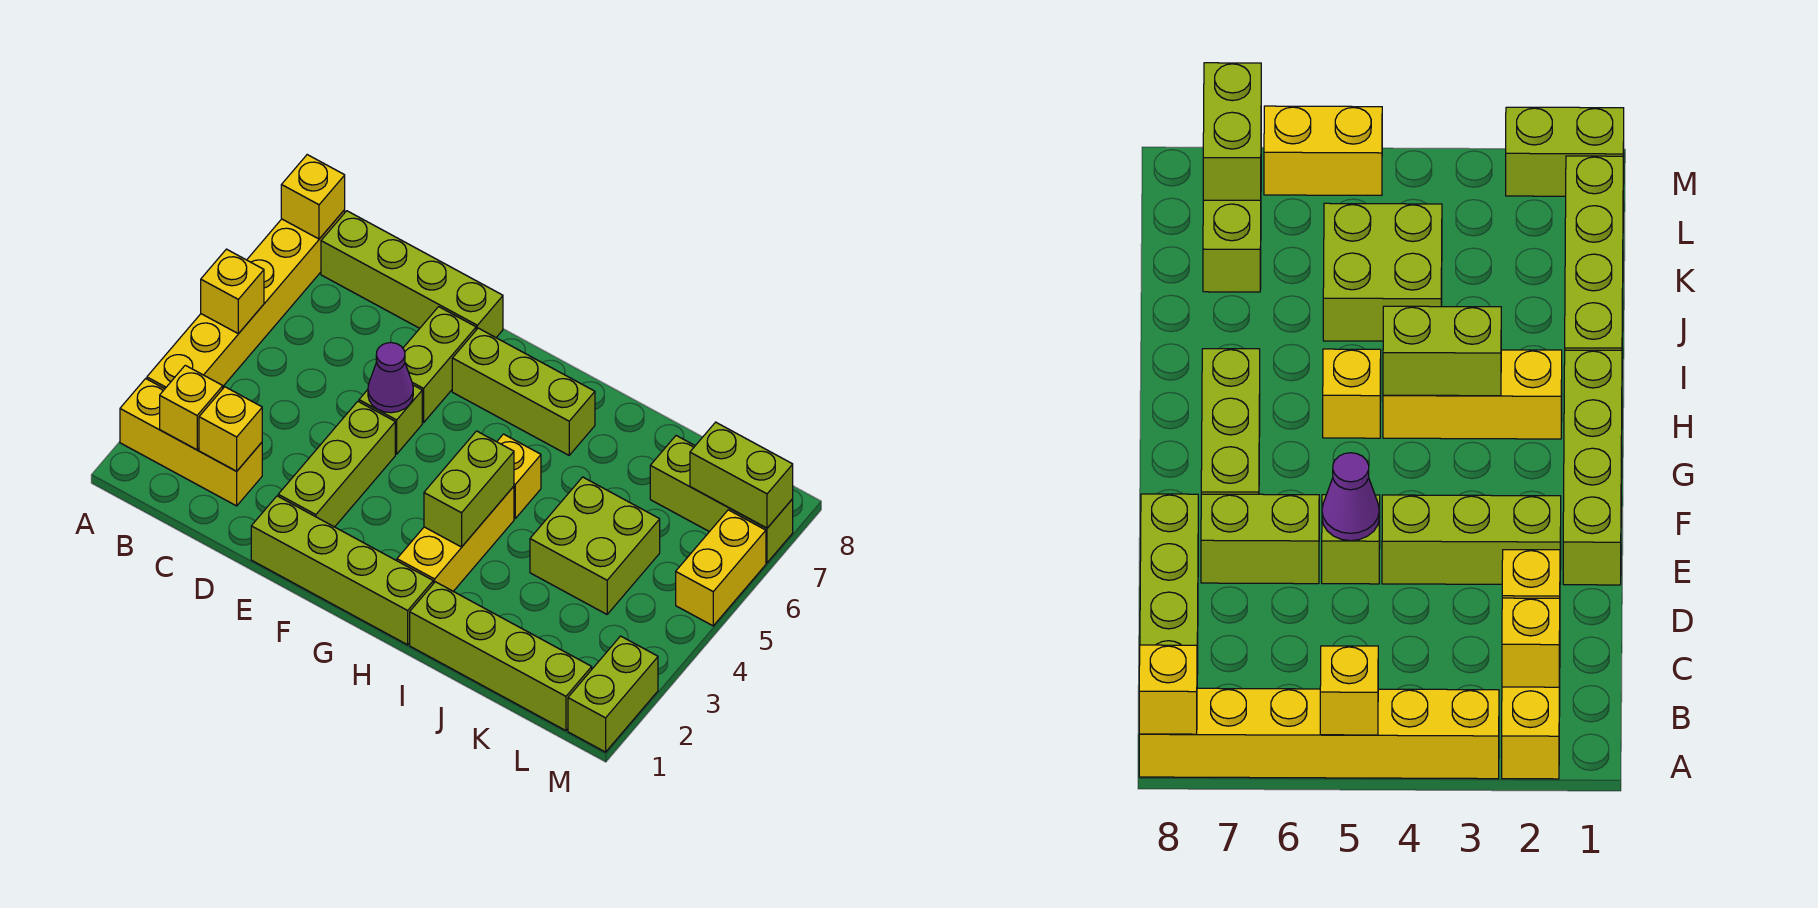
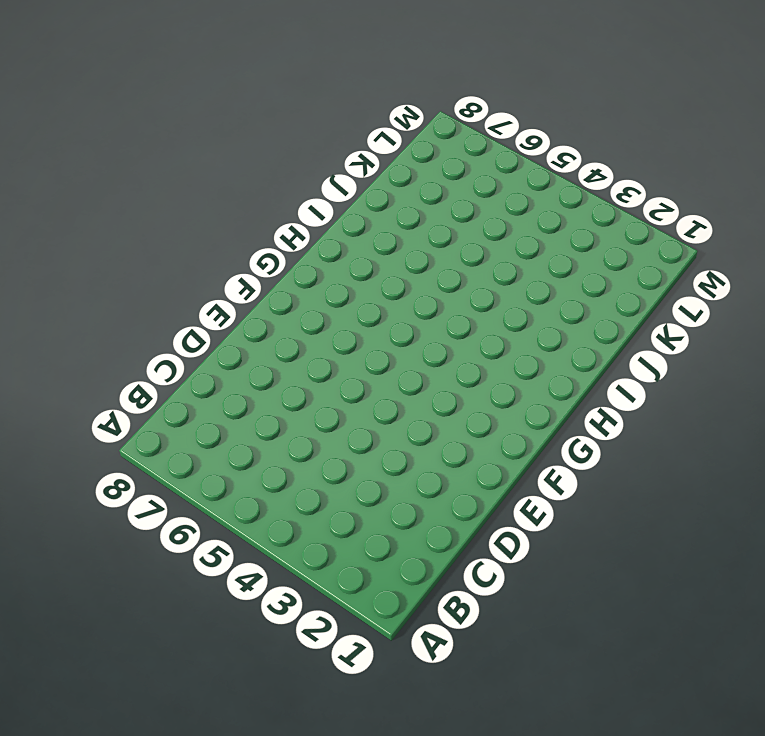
none -> yellow 1x3 brick [120,379,262,506]
none -> yellow 1x6 brick [147,210,345,389]
none -> lime 1x4 brick [321,211,503,337]

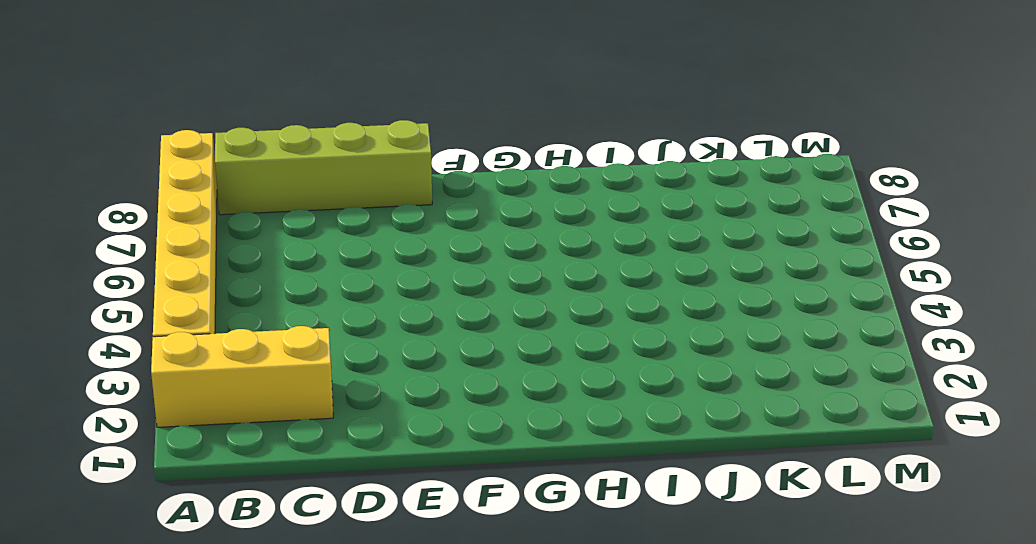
none -> lime 1x4 brick [251,496,433,645]
none -> lime 1x3 brick [278,401,395,527]
none -> lime 1x1 brick [359,385,422,454]

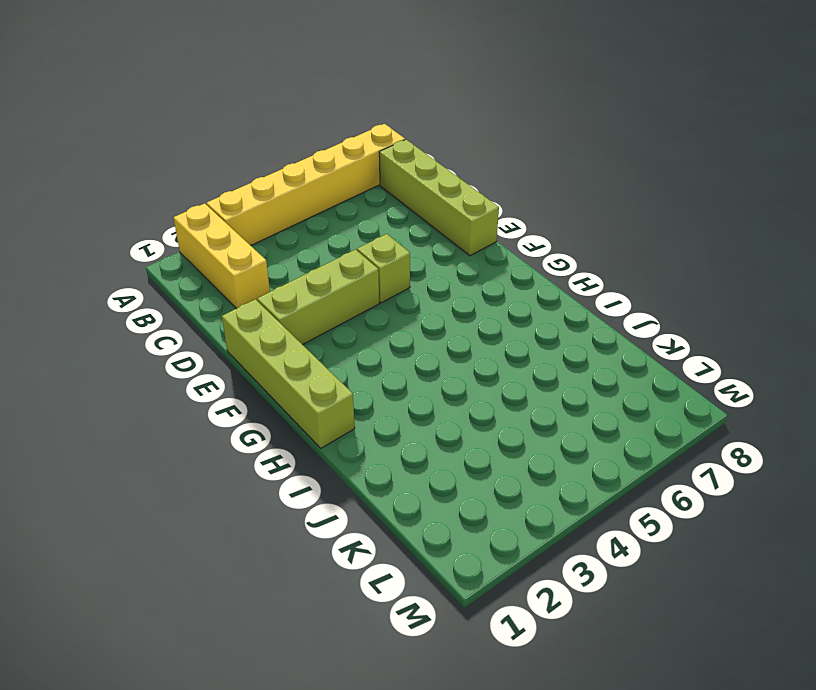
none -> lime 1x2 brick [403,307,476,423]
none -> lime 1x3 brick [452,328,595,455]
none -> yellow 1x3 brick [397,486,514,591]

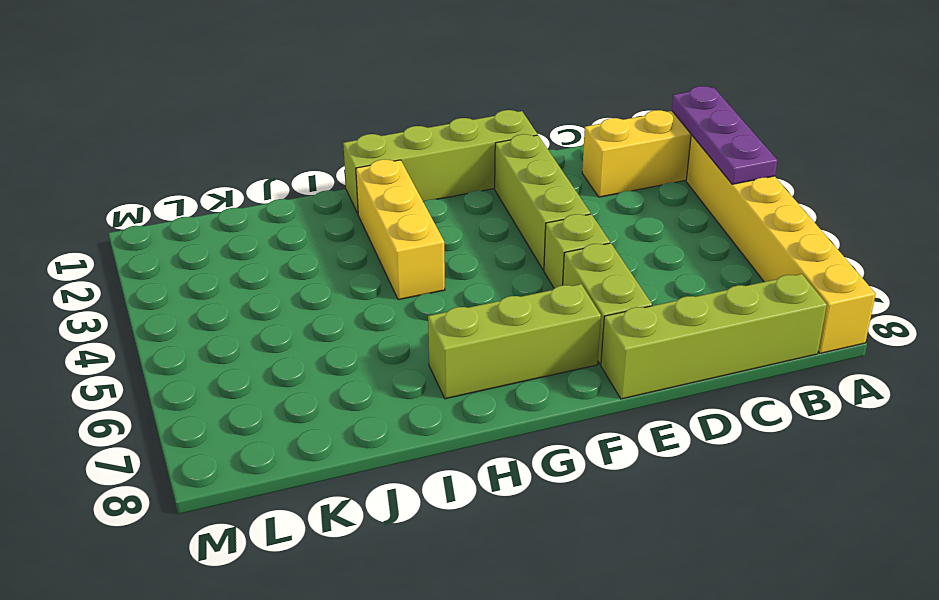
purple 1x3 plate [672,86,777,184] -> none
none -> yellow 1x1 brick [497,434,541,518]
none -> lime 1x4 brick [410,582,592,731]
none -> lime 2x2 brick [530,477,660,614]

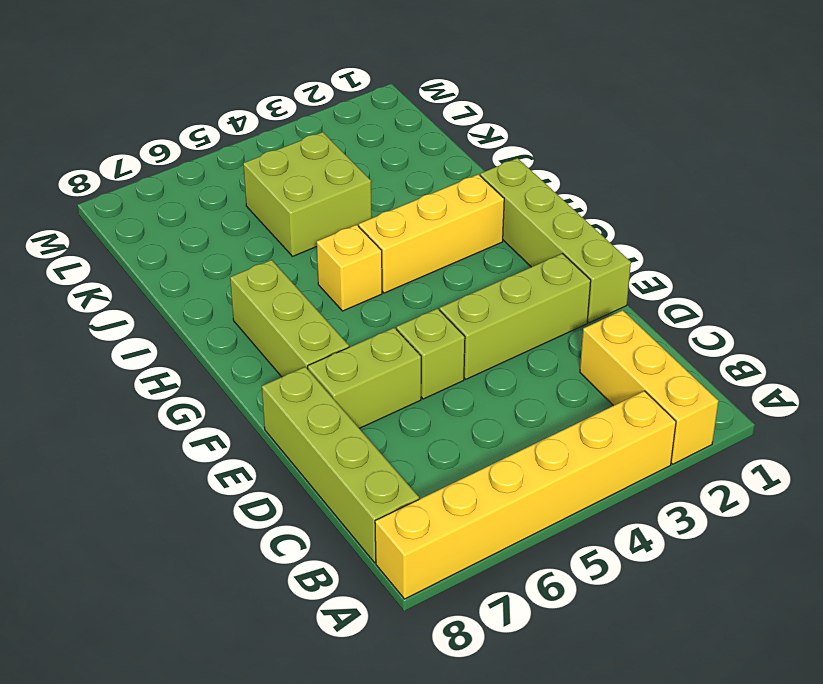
none -> lime 1x4 brick [410,582,592,731]
none -> lime 1x3 brick [650,436,793,563]
none -> lime 1x2 brick [568,636,658,752]

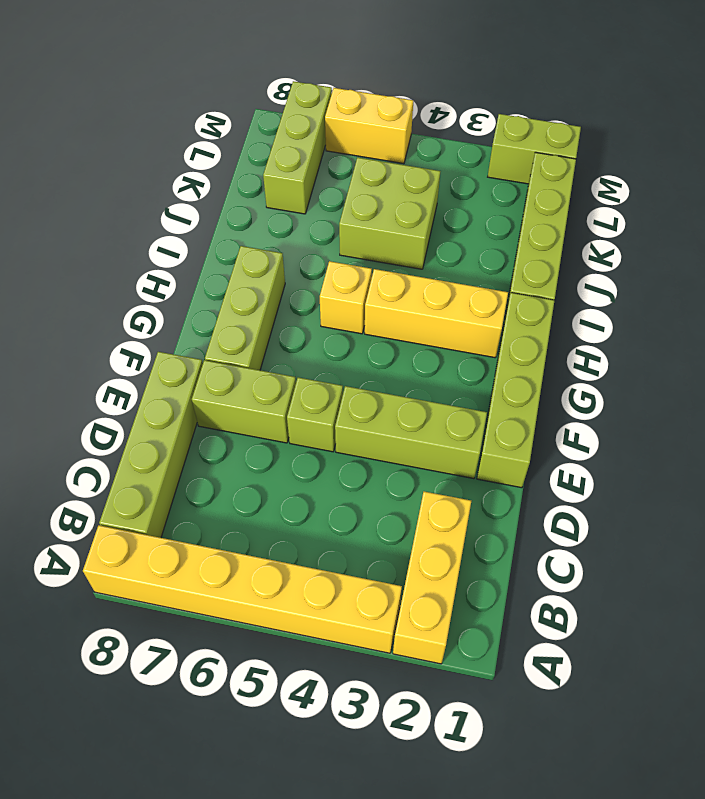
none -> yellow 1x1 brick [201,249,264,334]
none -> yellow 1x1 brick [281,155,345,239]
none -> yellow 1x1 brick [160,365,223,450]

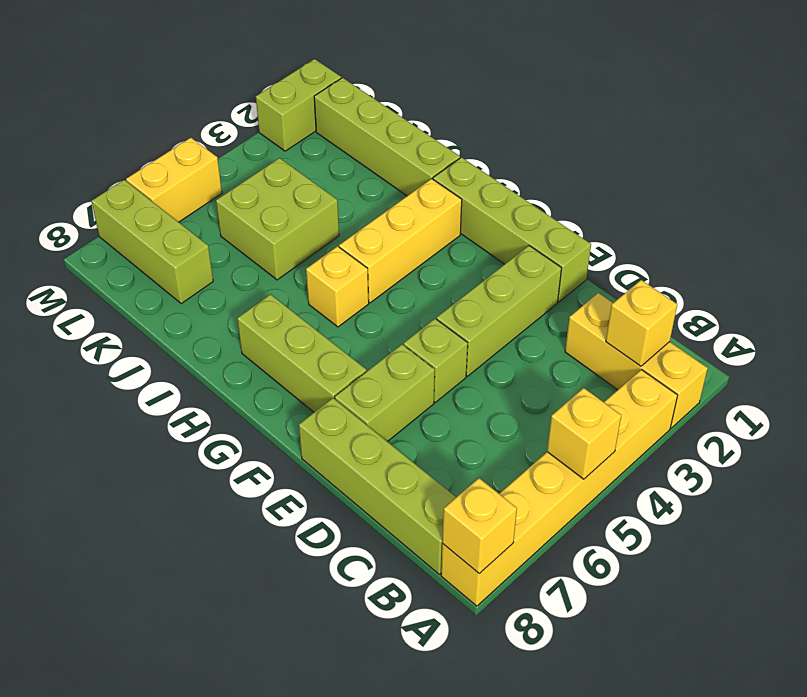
none -> yellow 1x1 brick [199,387,262,471]
none -> purple 1x1 cone [368,343,413,413]
none -> lime 1x2 brick [424,431,514,547]

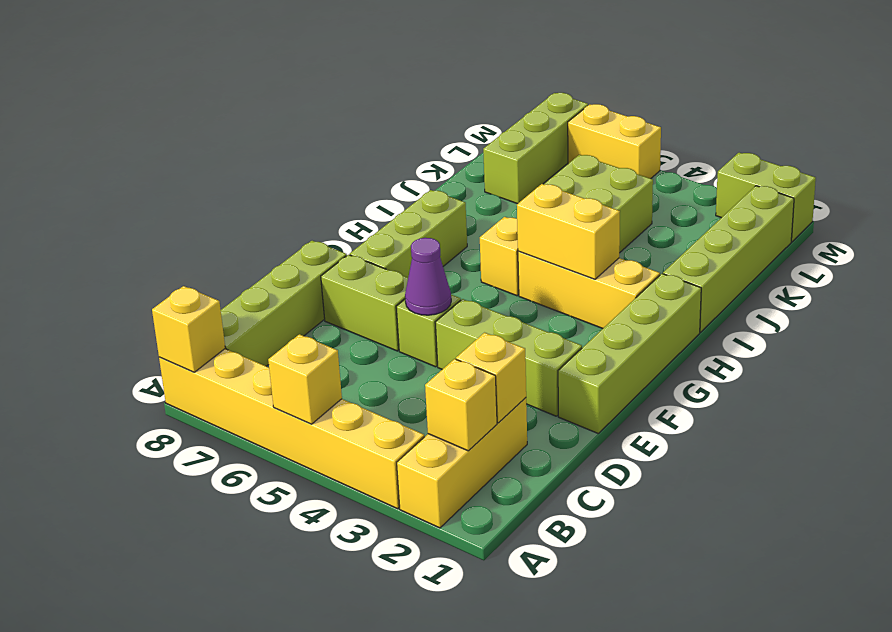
yellow 1x2 brick [517,184,620,279] -> lime 1x2 brick [424,431,514,547]
none -> lime 1x2 brick [690,422,793,528]

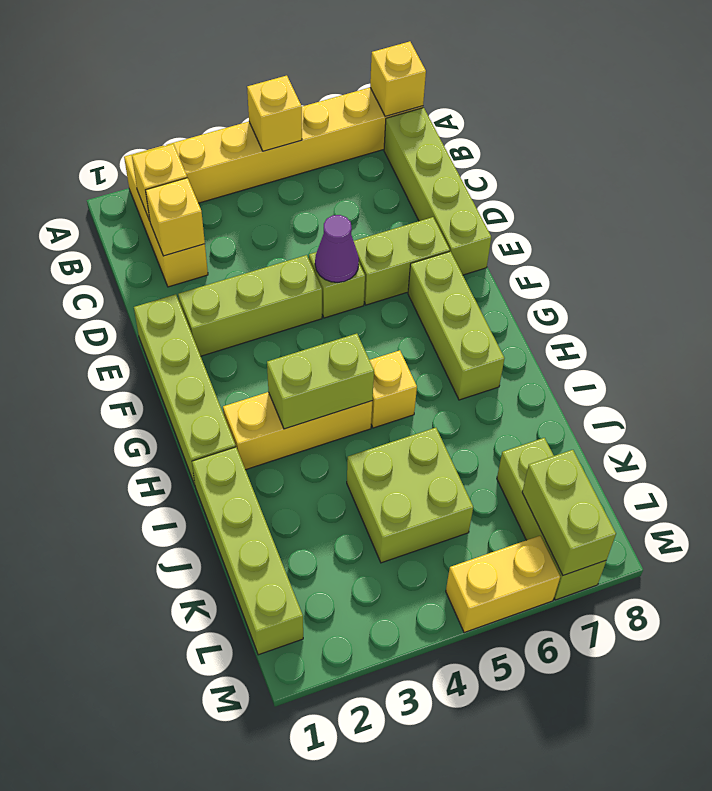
none -> lime 1x2 brick [568,636,658,752]

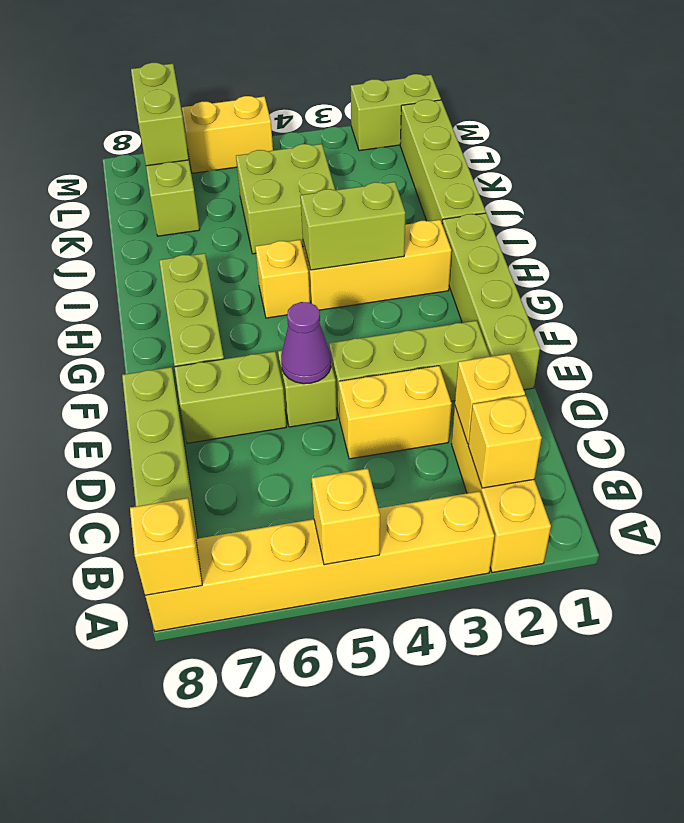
yellow 1x2 brick [339,366,452,459] -> none

